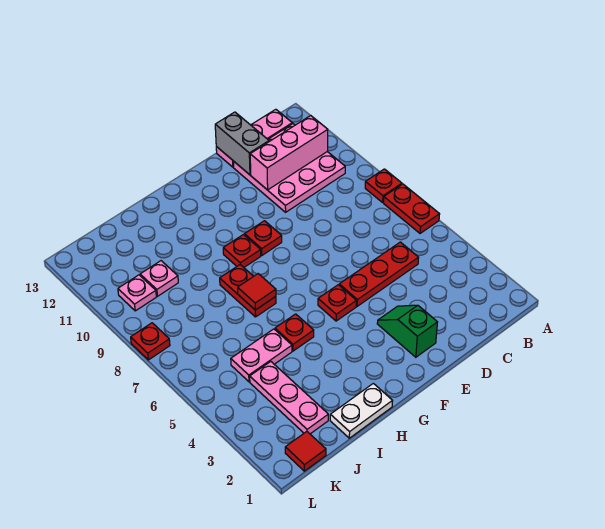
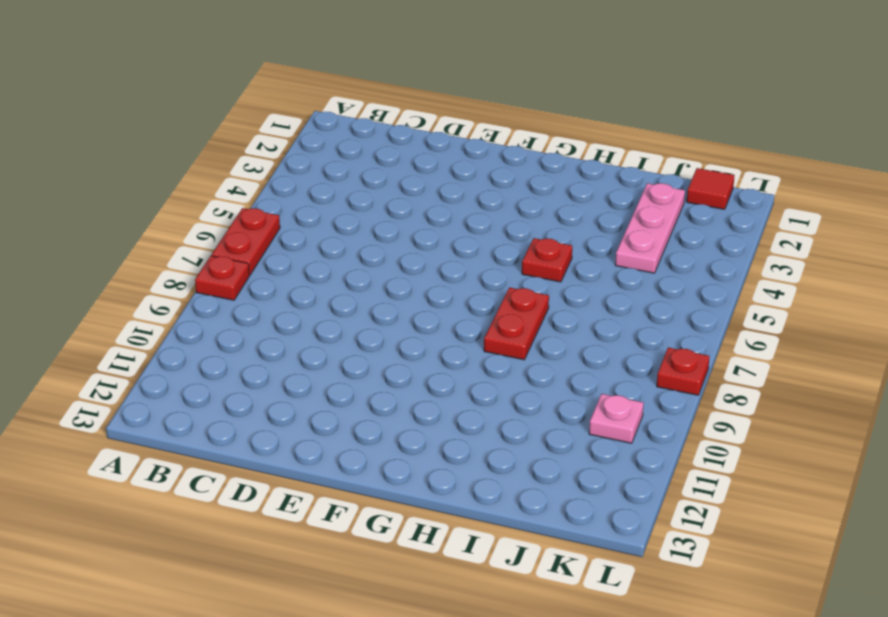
none -> pink 3x3 plate [233,124,345,212]
none -> pink 1x3 plate [216,109,292,167]
none -> red 1x3 plate [339,242,419,306]

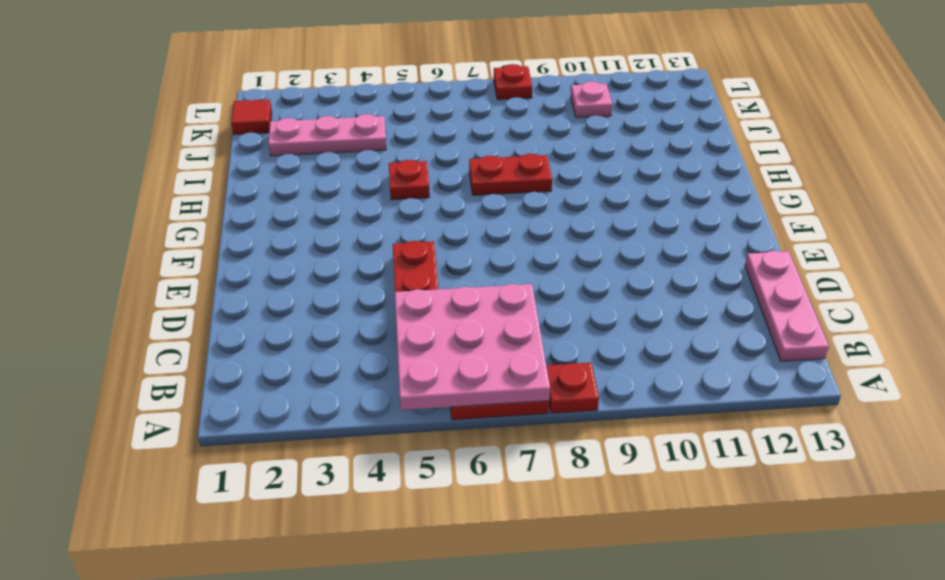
pink 3x3 plate [395,284,550,410] -> pink 3x3 plate moved to [233,124,345,212]
none -> green 1x2 slope [377,305,438,357]
none -> red 1x1 plate [318,285,356,321]
none -> red 1x1 plate [245,221,282,255]

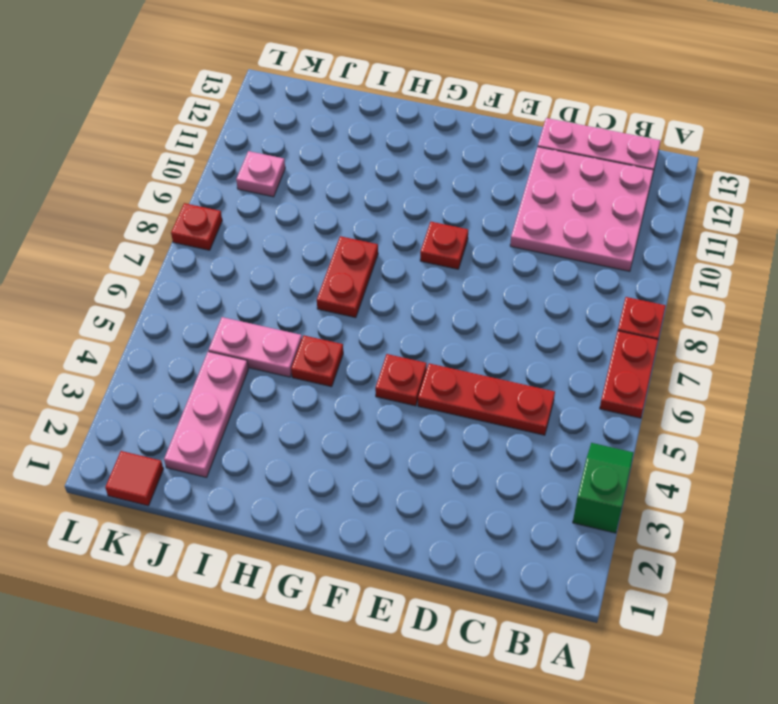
green 1x2 slope [573,443,633,533] -> green 1x2 slope moved to [377,305,438,357]
none -> red 1x1 plate [223,235,261,267]
none -> white 1x2 plate [330,383,392,438]
none -> pink 1x1 plate [140,261,178,296]

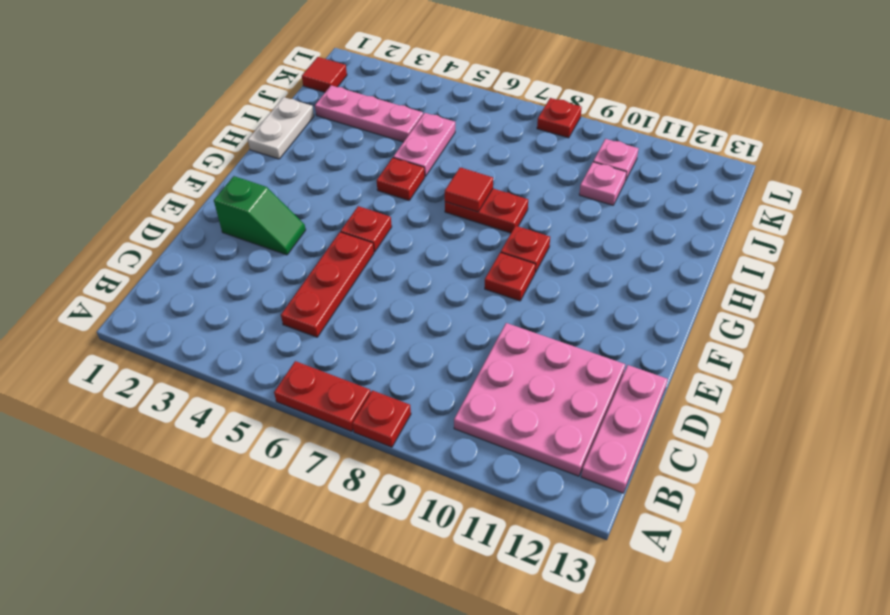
none -> pink 1x3 brick [250,115,328,190]
none -> grey 1x2 brick [215,112,269,175]

